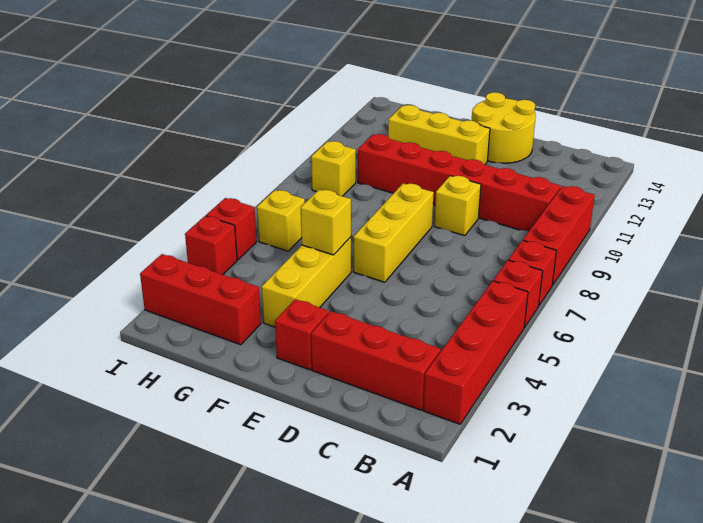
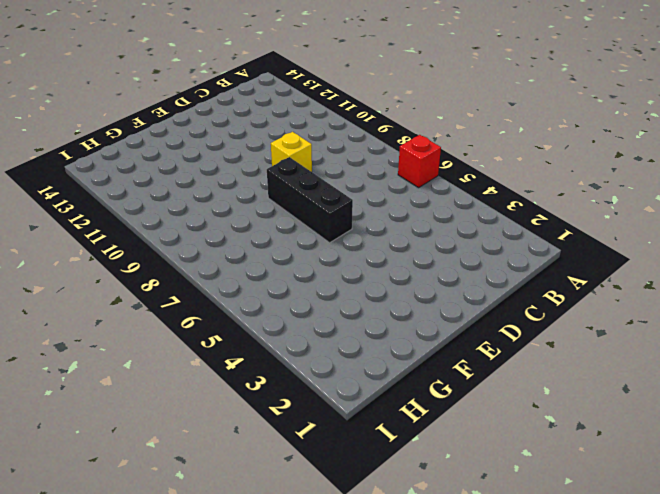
black 1x3 brick [267,157,353,243] -> yellow 1x3 brick [353,183,434,282]
none -> red 1x4 brick [423,281,528,424]
none -> red 1x1 brick [509,240,556,305]
none -> red 1x3 brick [523,186,595,285]

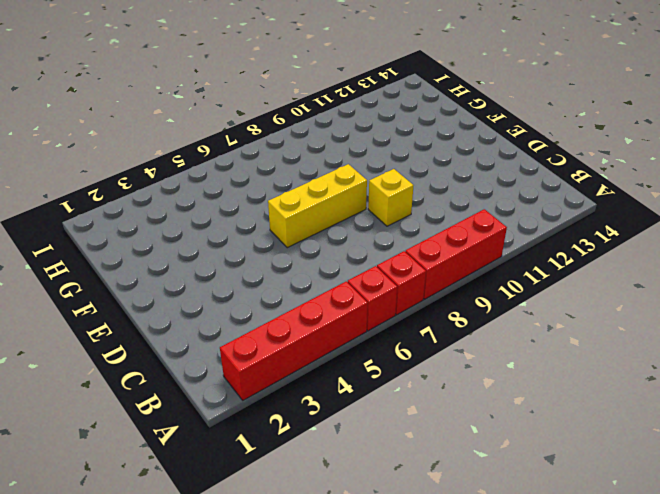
none -> red 1x3 brick [311,311,441,410]
none -> red 1x6 brick [358,134,561,232]
none -> yellow 2x2 round brick [472,92,536,163]

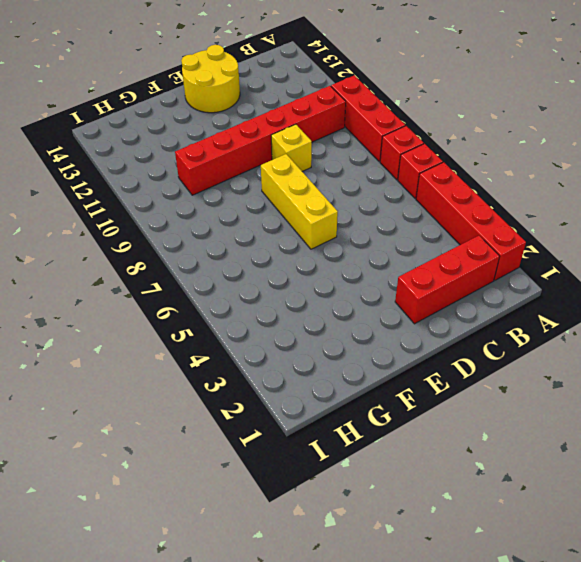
none -> red 1x1 brick [275,299,329,370]
none -> yellow 1x3 brick [388,105,490,165]
none -> yellow 1x3 brick [262,237,351,327]

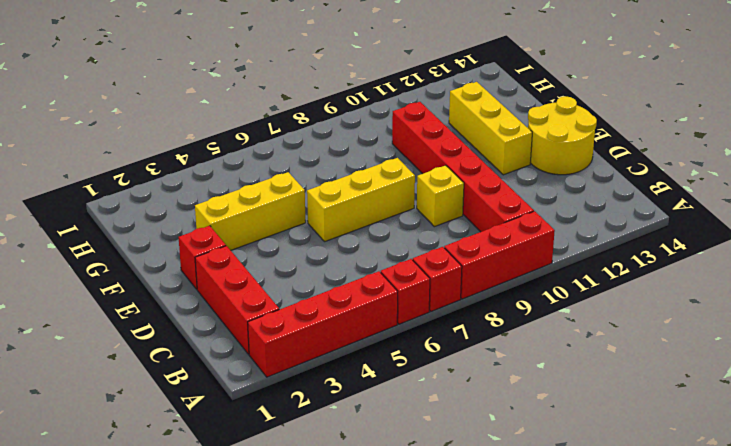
none -> red 1x3 brick [140,254,261,345]
none -> yellow 1x1 brick [257,190,305,251]
none -> yellow 1x1 brick [311,141,356,196]

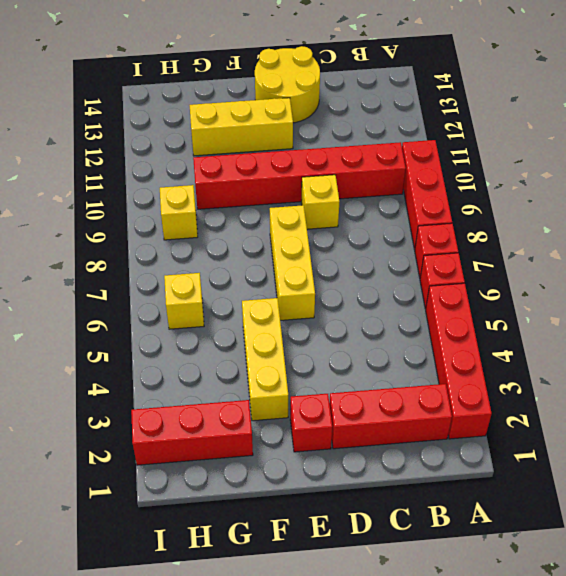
none -> red 1x1 brick [185,216,237,275]
none -> red 1x1 brick [206,198,256,260]
none -> yellow 1x1 brick [301,190,351,255]

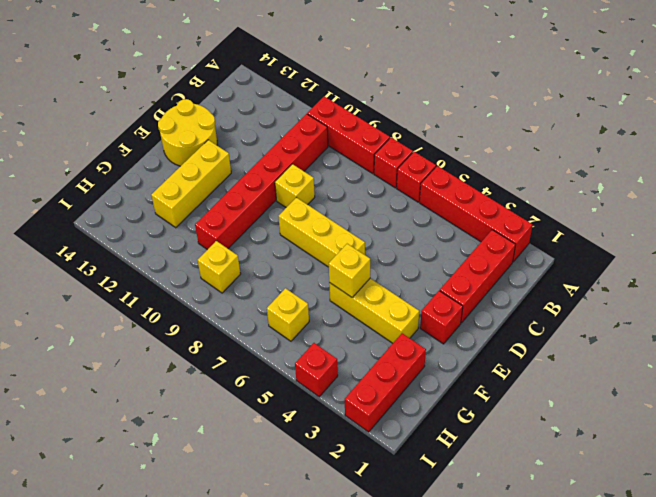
none -> red 1x1 brick [206,198,256,260]

